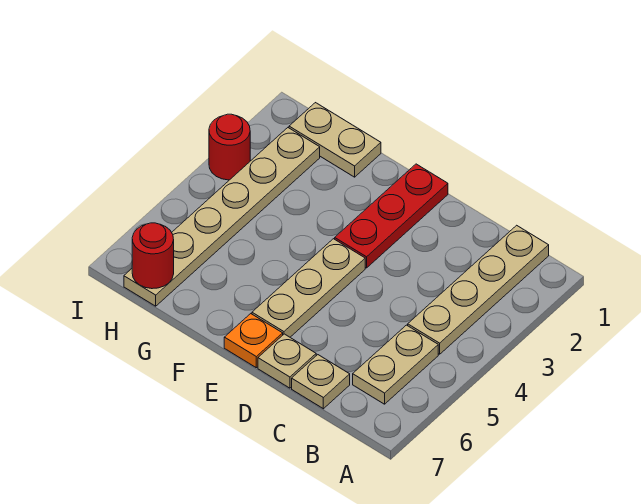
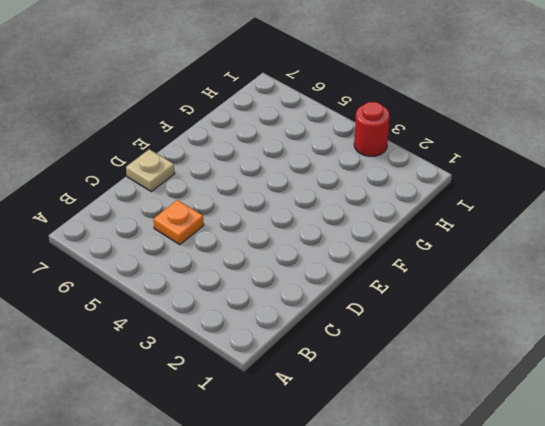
orange 1x1 plate [153,200,204,245] -> orange 1x1 plate moved to [224,314,283,368]
none -> tan 1x4 plate [408,225,549,354]
none -> tan 1x2 plate [353,325,438,404]

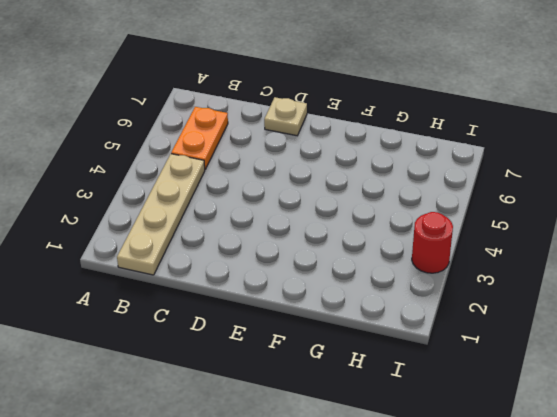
orange 1x2 plate [171,107,228,169] -> tan 1x2 plate [353,325,438,404]
none -> tan 1x1 plate [292,355,350,409]
none -> red 1x3 plate [335,164,448,268]

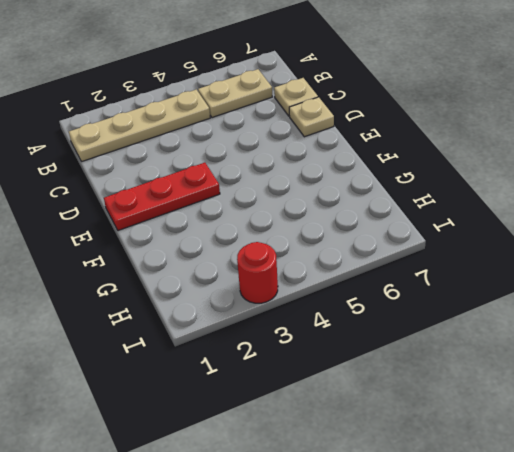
none -> tan 1x3 plate [252,239,365,337]
none -> orange 1x1 plate [224,314,283,368]

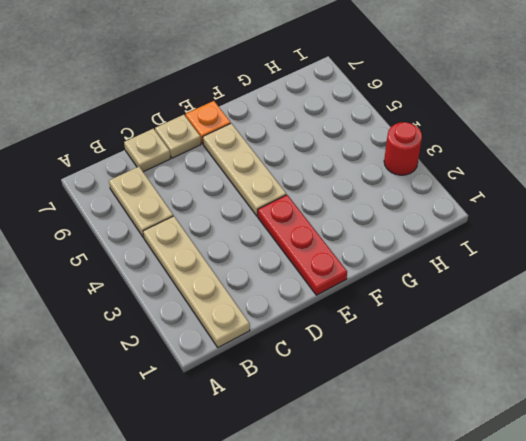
none -> tan 1x2 plate [289,103,381,177]
none -> tan 1x6 plate [124,128,320,306]

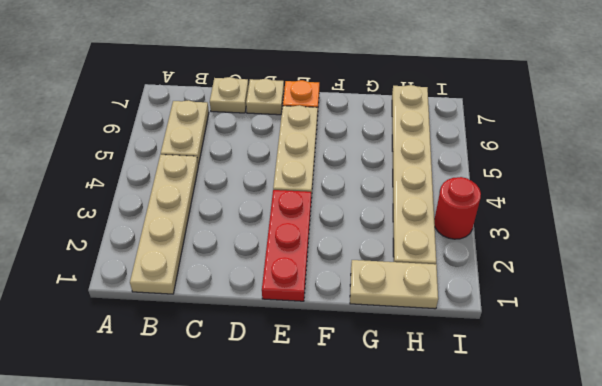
none -> red 1x1 round brick [132,223,174,289]

